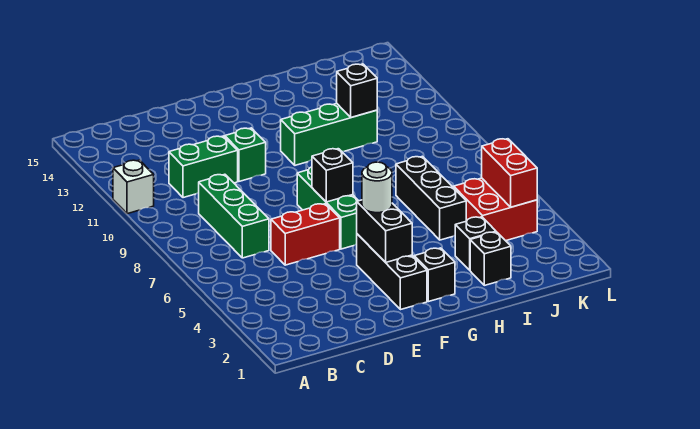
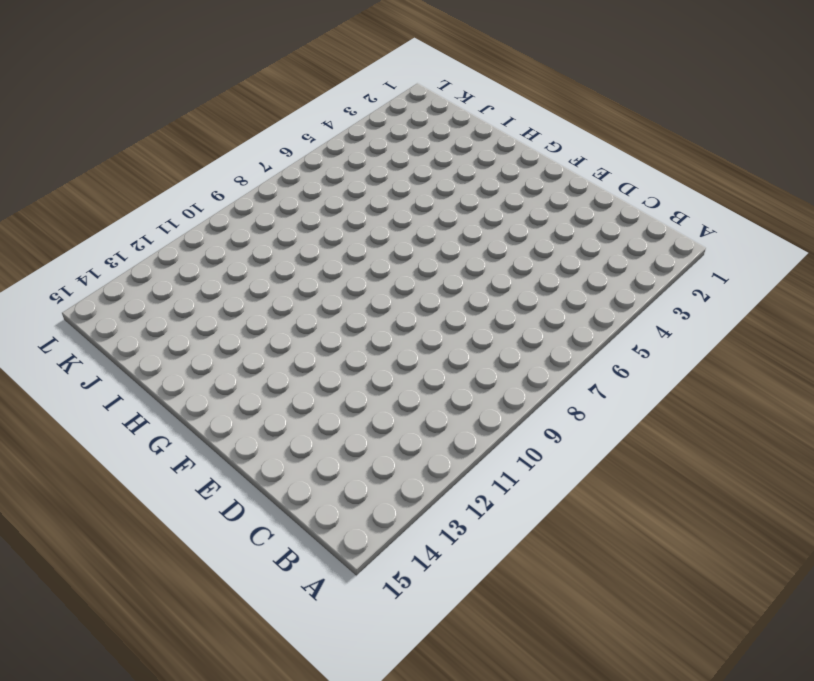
none -> white 1x1 brick [113,160,154,214]
none -> green 1x3 brick [199,174,269,258]
none -> green 1x2 brick [169,136,238,198]

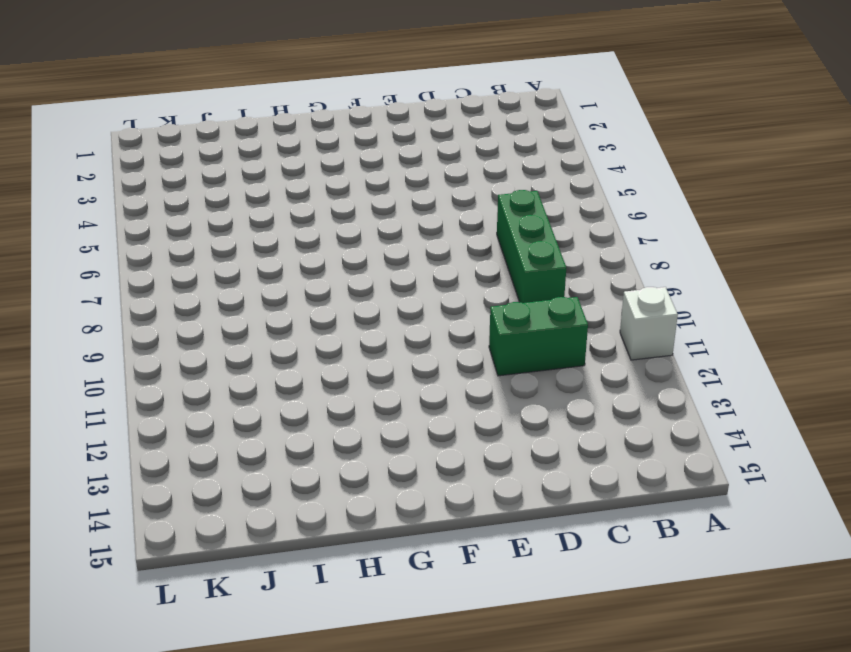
none -> red 1x2 brick [271,204,340,265]
none -> green 1x1 brick [225,128,266,181]
none -> black 1x3 brick [357,234,427,310]

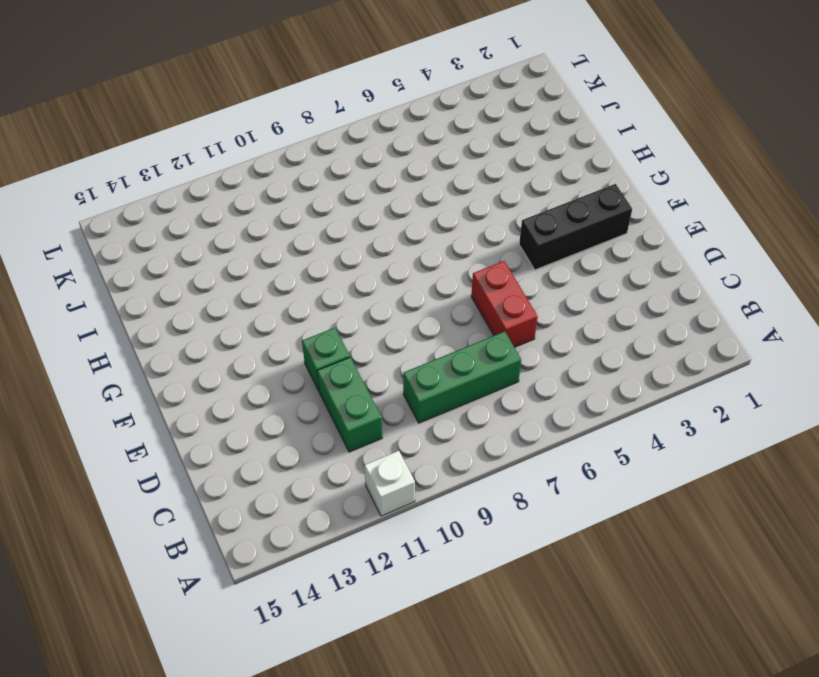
none -> green 1x3 brick [297,167,358,249]
none -> black 1x1 brick [414,248,455,302]
none -> green 1x3 brick [281,104,377,165]

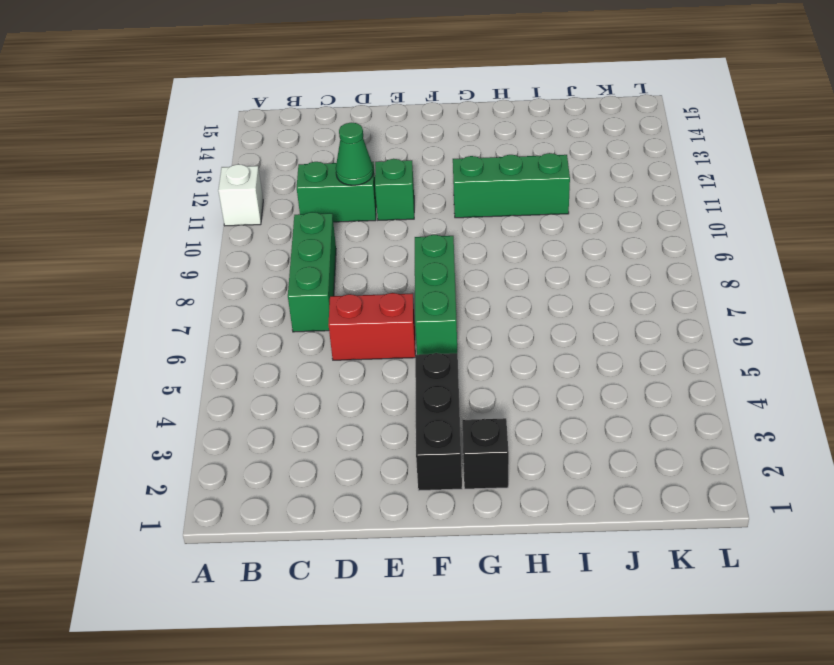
green 1x1 cone [336,123,373,185] -> none
none -> black 1x1 brick [470,232,511,285]
none -> black 1x1 brick [455,217,496,270]
none -> black 1x3 brick [396,156,466,240]

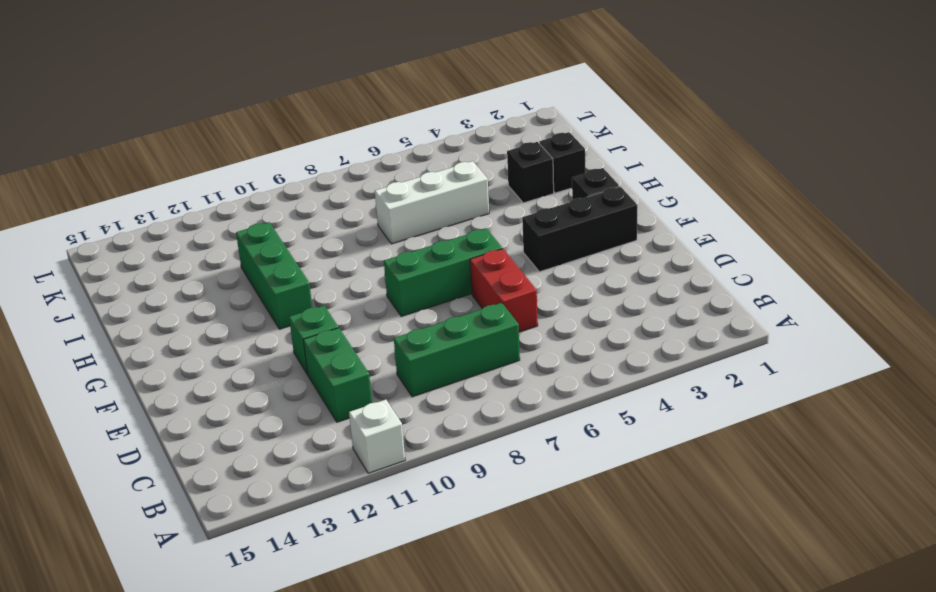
white 1x3 brick [375,161,489,244] -> black 1x3 brick [396,156,466,240]
none -> red 2x2 brick [454,178,537,241]
none -> black 1x2 brick [357,200,412,262]
none -> black 1x1 brick [312,149,353,202]

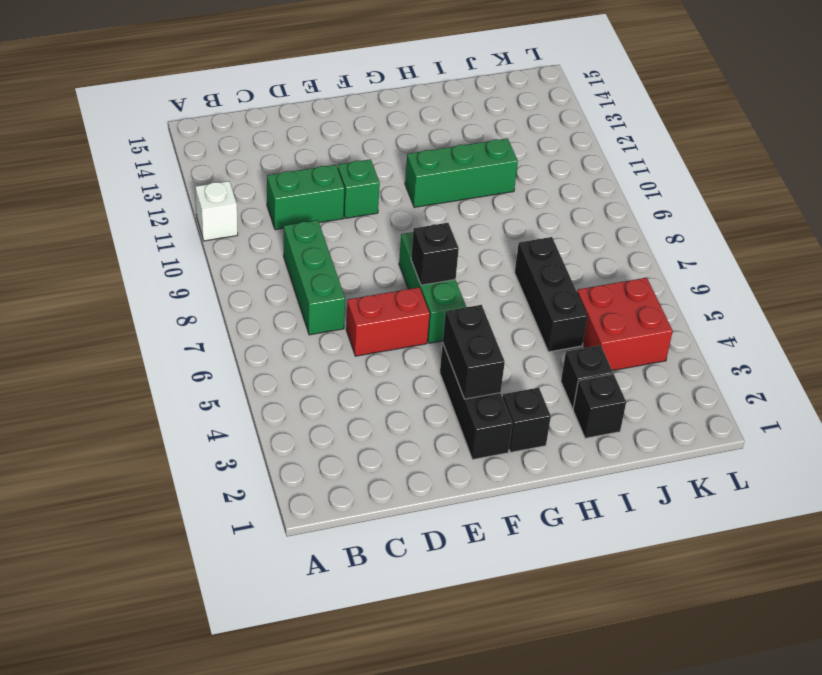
none -> black 1x1 brick [337,64,377,117]
none -> red 1x2 brick [482,139,537,207]
none -> white 1x1 round brick [362,162,392,213]

